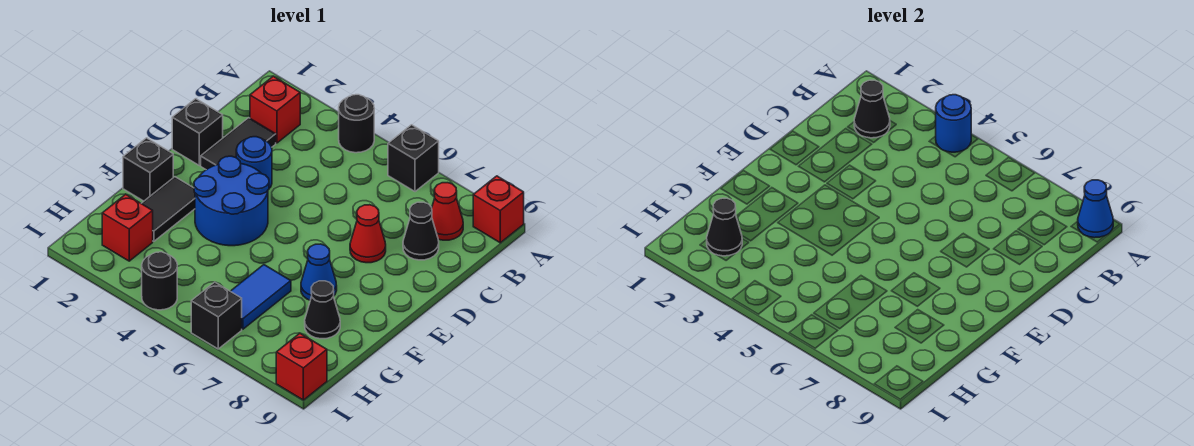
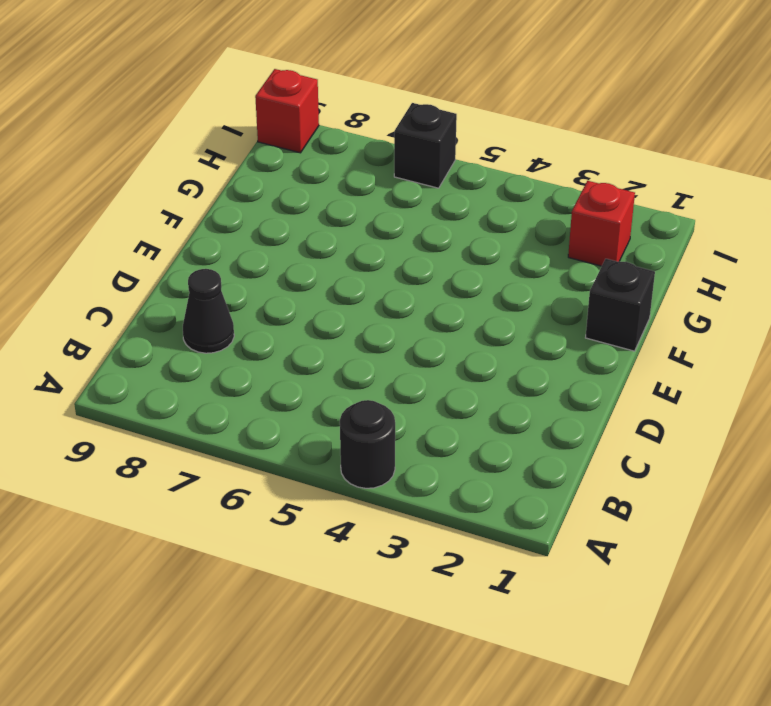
none -> black 1x1 brick [388,125,439,192]
none -> red 1x1 brick [473,176,524,243]
none -> red 1x1 brick [250,76,300,143]

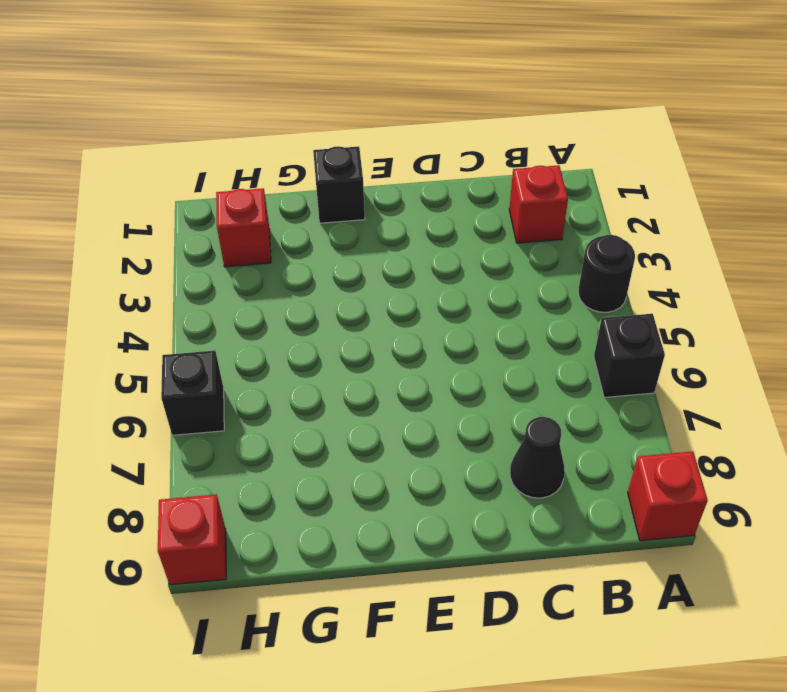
none -> red 1x1 cone [432,183,463,240]
none -> black 1x2 tile [201,118,276,170]
none -> black 1x1 brick [172,99,223,165]

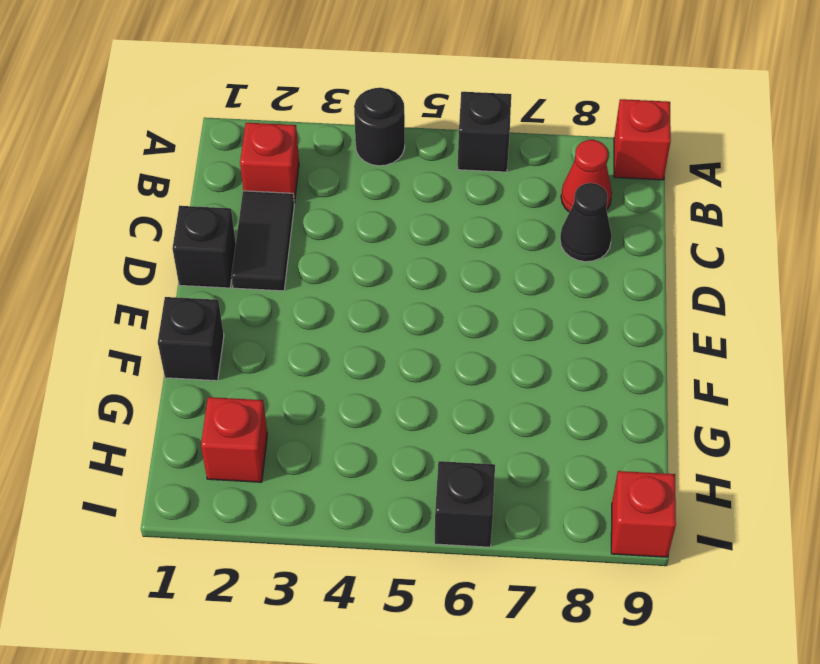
none -> blue 1x1 round brick [236,137,272,188]
none -> red 1x1 cone [350,205,386,263]
none -> blue 2x2 round brick [194,156,269,246]

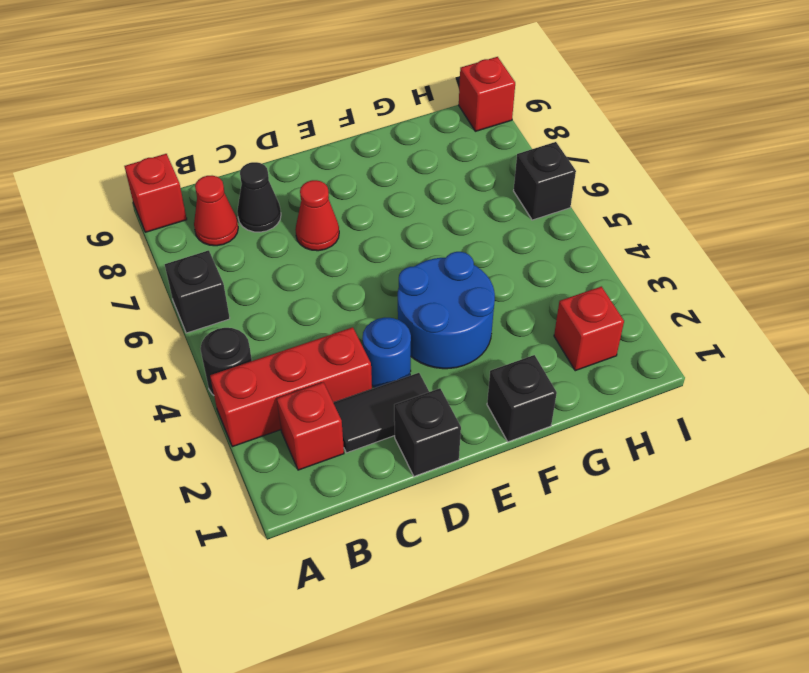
red 1x3 brick [210,327,372,447] -> none
none -> black 1x2 tile [141,177,195,241]
none -> blue 1x1 cone [301,244,337,300]
none -> blue 1x2 tile [230,265,291,329]

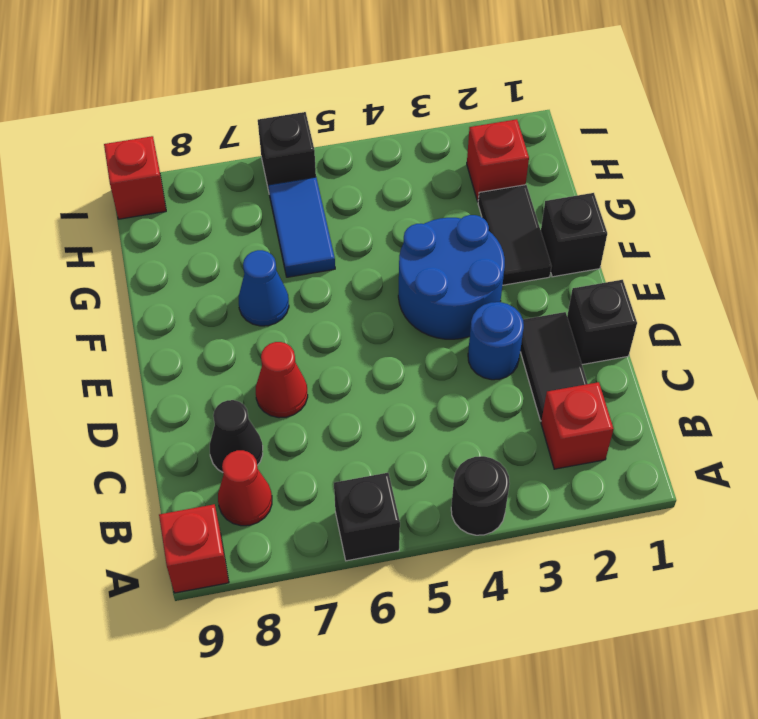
none -> black 1x1 cone [305,281,340,339]
none -> black 1x1 round brick [142,252,177,310]
none -> blue 1x1 round brick [936,95,971,152]

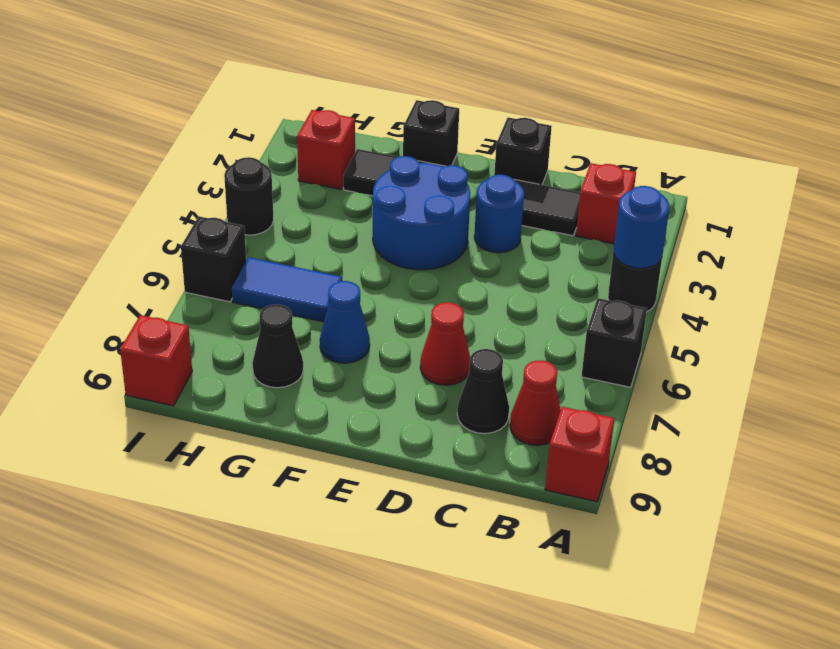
none -> blue 1x1 cone [1078,180,1113,238]
none -> black 1x1 cone [854,80,890,138]
none -> black 1x1 cone [707,198,742,256]

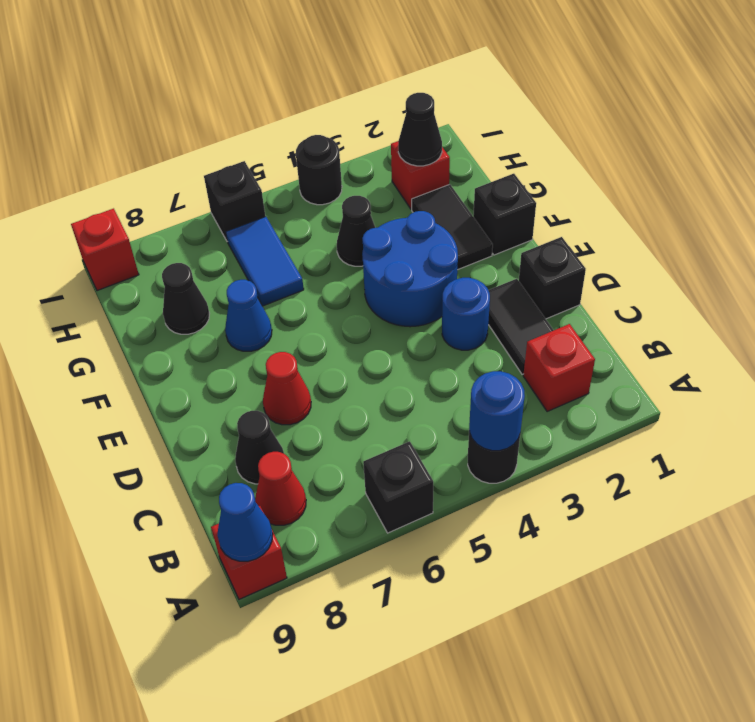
black 1x1 cone [337,196,375,266] -> black 1x1 cone moved to [854,80,890,138]

